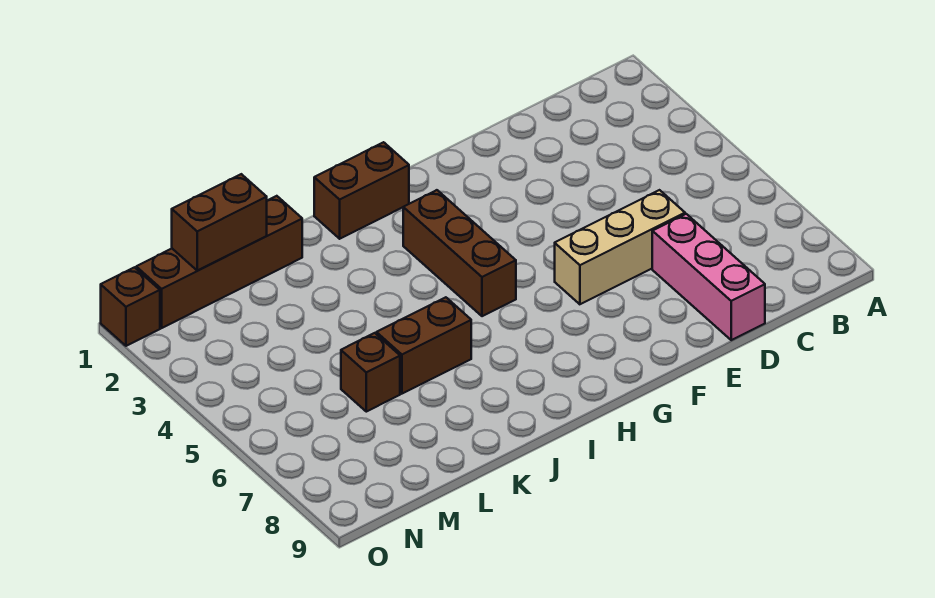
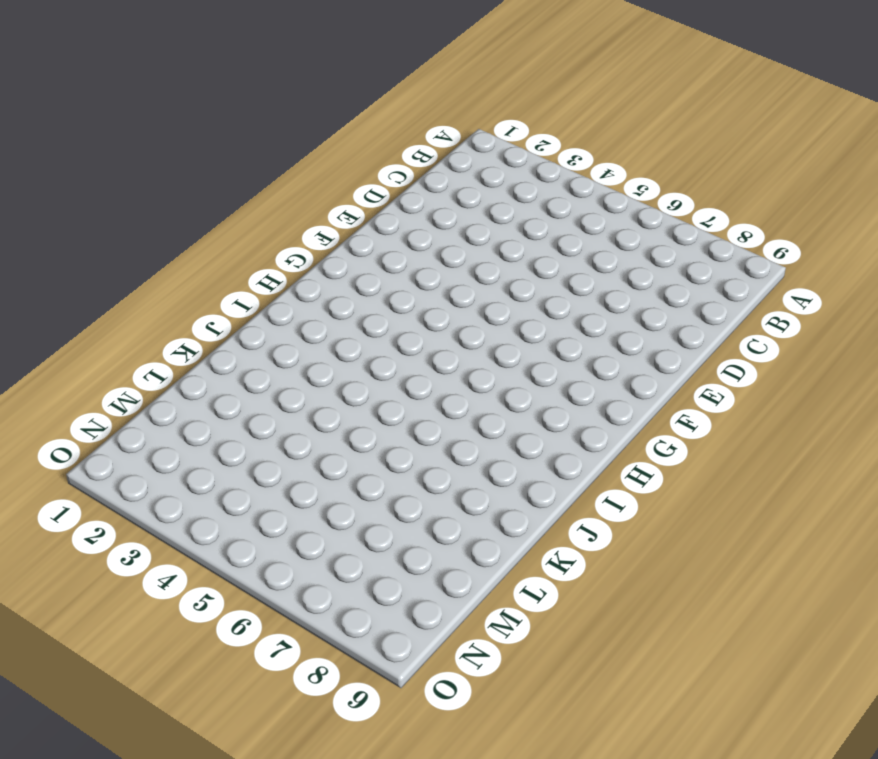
none -> tan 1x3 brick [555,190,685,304]
none -> pink 1x3 brick [652,214,765,340]

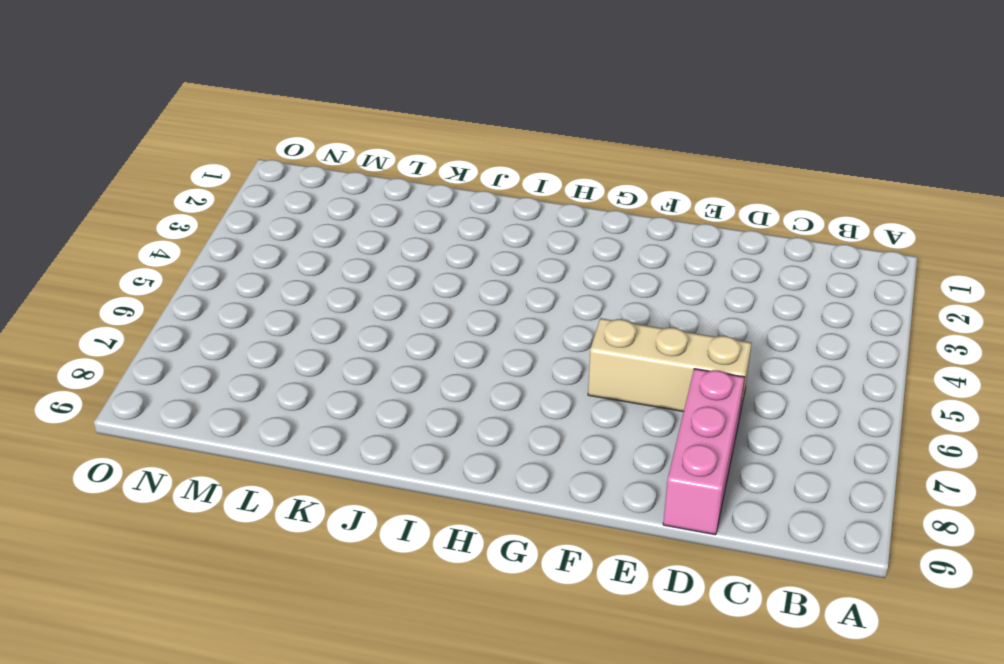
none -> brown 1x2 brick [314,142,409,239]
none -> brown 1x3 brick [403,190,516,316]

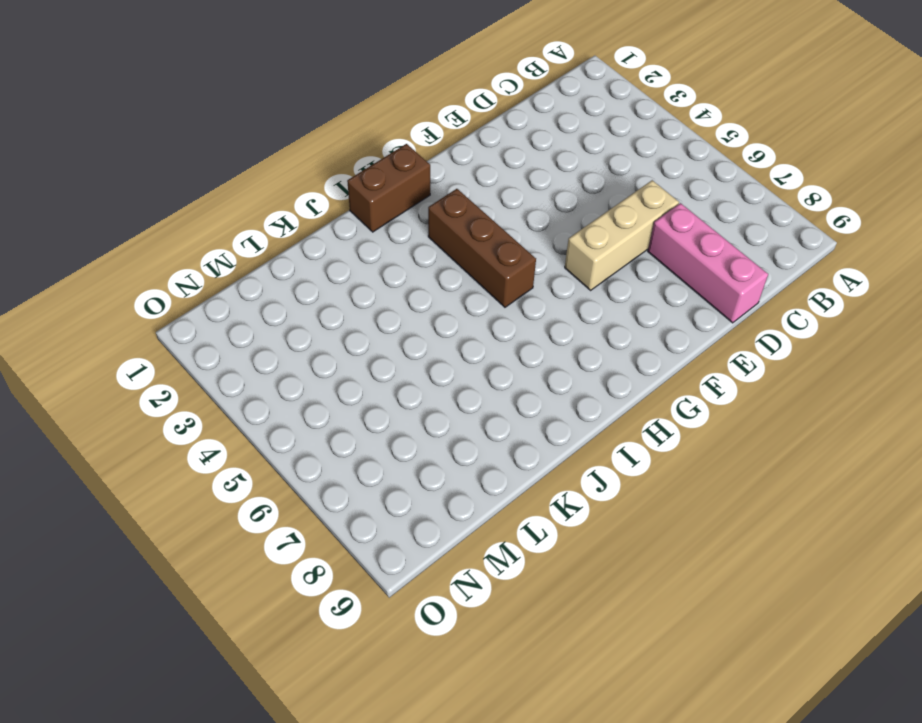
none -> brown 1x2 brick [376,297,471,394]
none -> brown 1x4 brick [136,196,302,328]

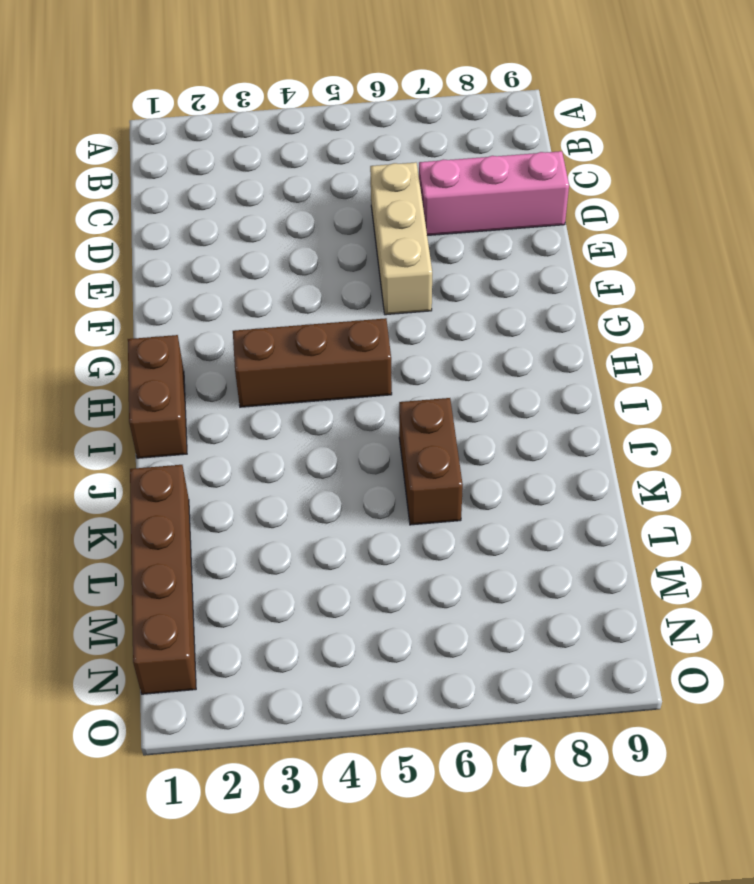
none -> brown 1x1 brick [341,333,400,412]
none -> brown 1x1 brick [101,267,160,346]

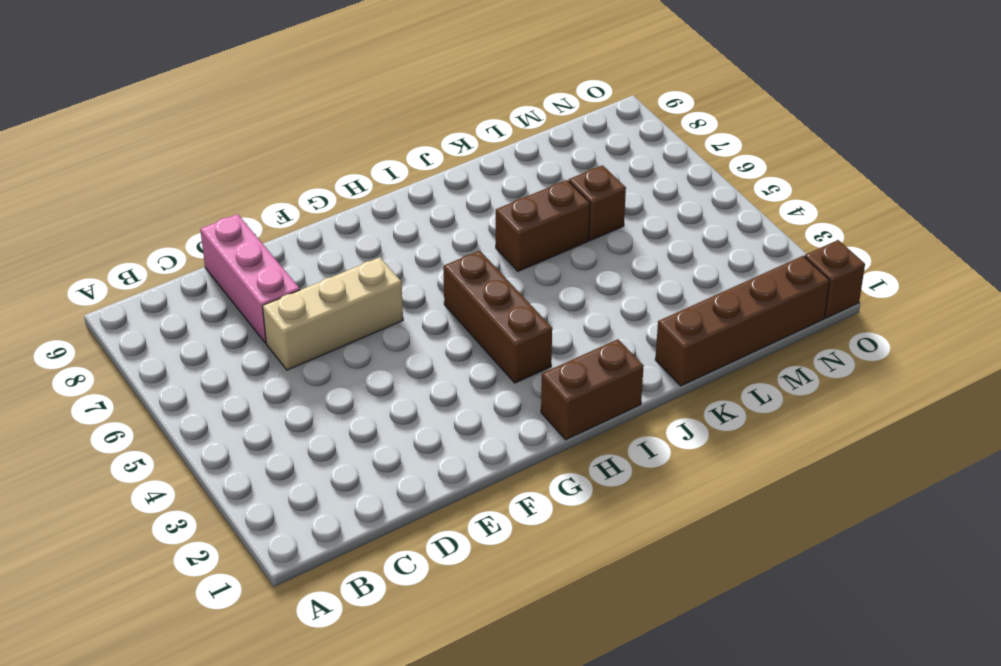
none -> brown 1x2 brick [172,174,267,270]

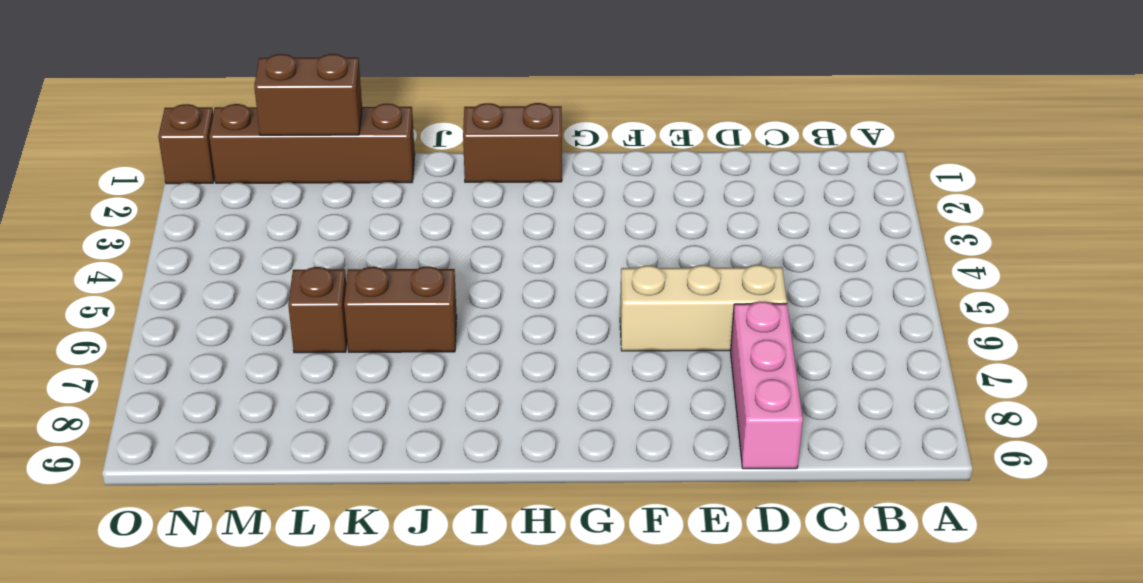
none -> brown 1x3 brick [403,190,516,316]

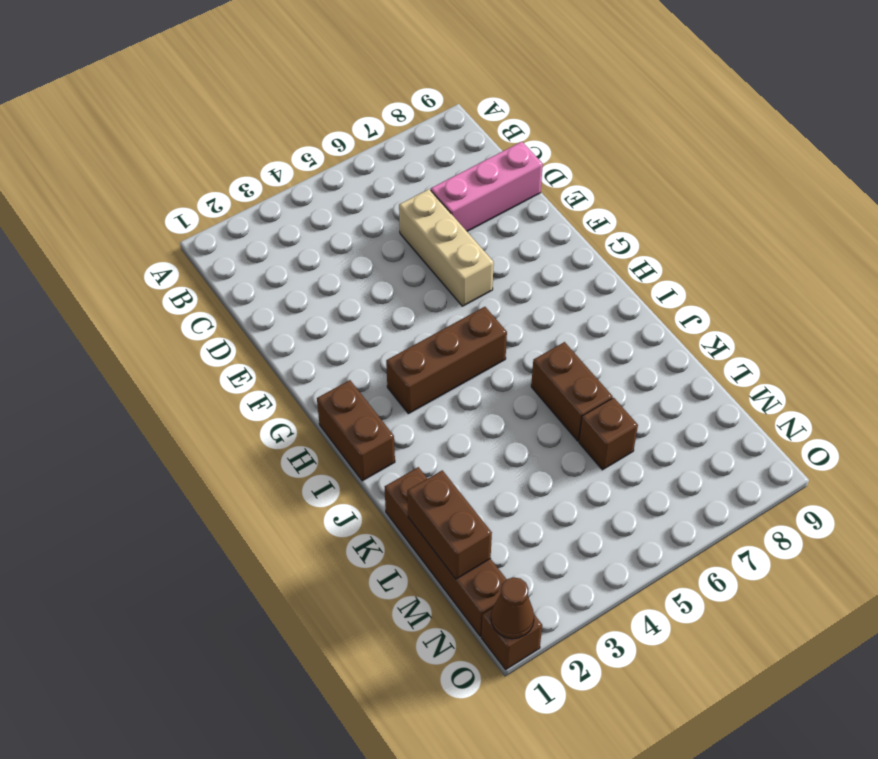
brown 1x1 cone [491,577,534,639] -> none

